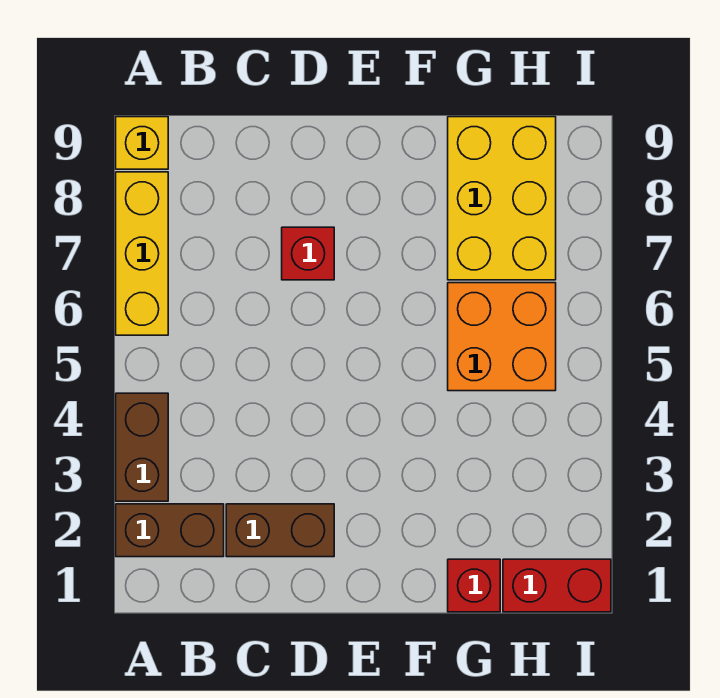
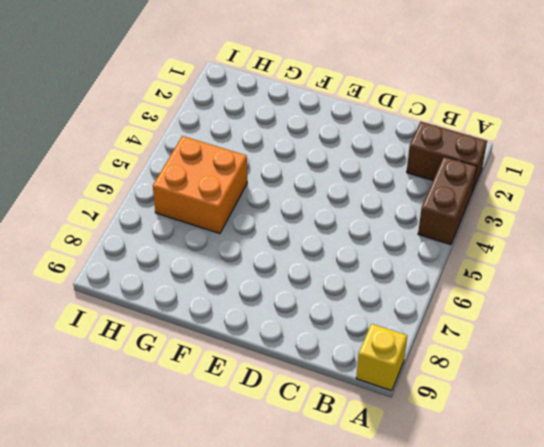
none -> yellow 1x3 brick [116,172,168,335]
none -> brown 1x2 brick [226,504,334,557]

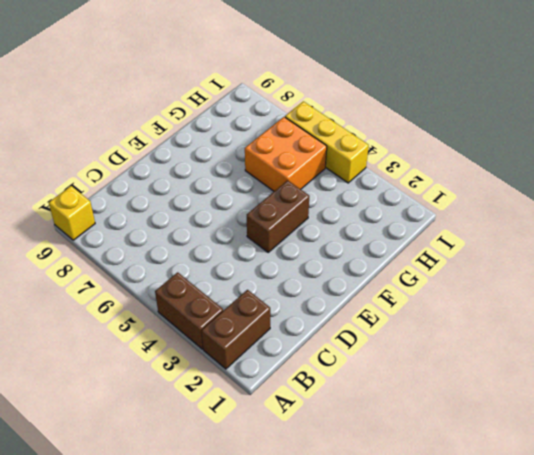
brown 1x2 brick [247,180,309,252] -> brown 1x2 brick moved to [226,504,334,557]
yellow 1x3 brick [285,101,369,183] -> yellow 1x3 brick moved to [116,172,168,335]
none -> red 1x1 brick [282,227,334,280]
none -> red 1x1 brick [448,559,500,612]

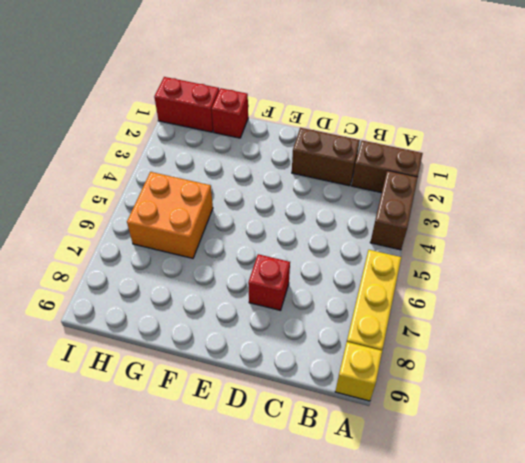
none -> yellow 2x3 brick [448,117,556,280]

